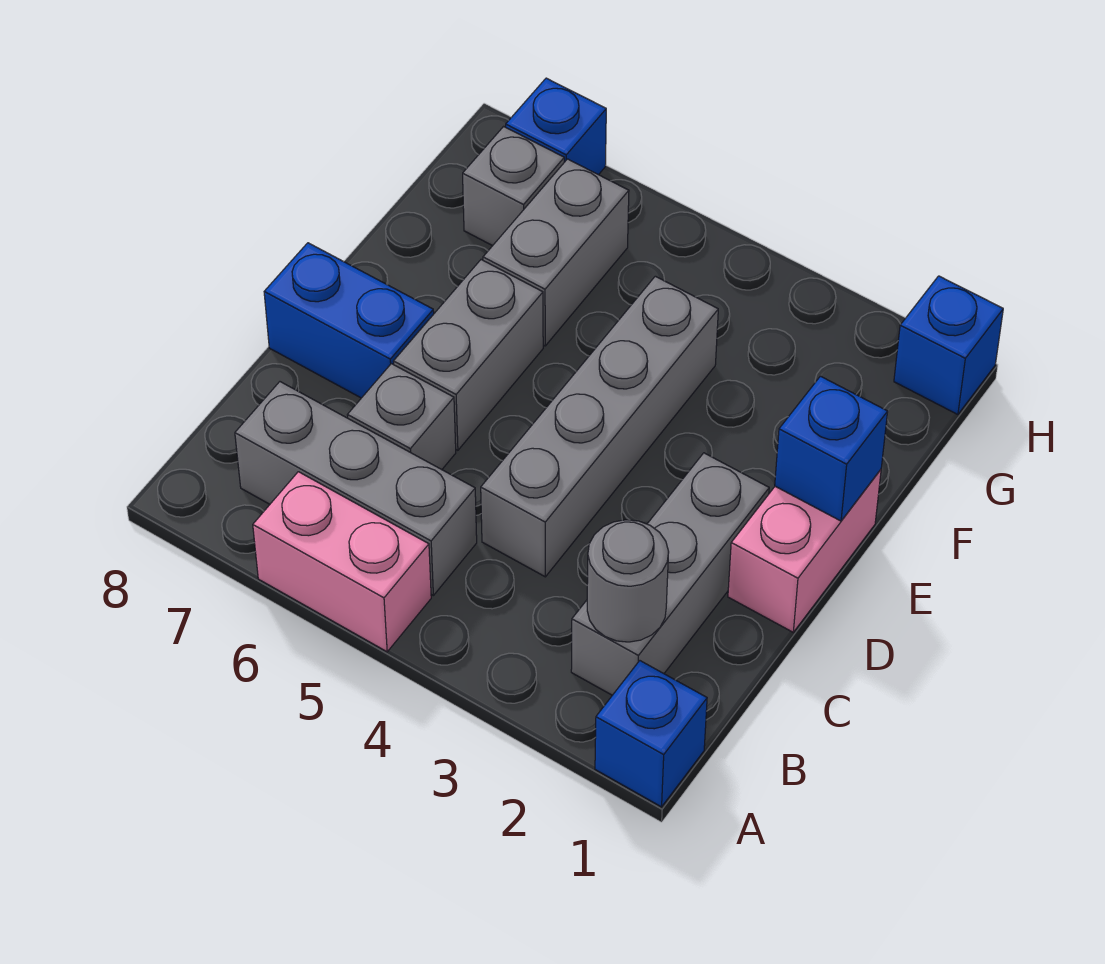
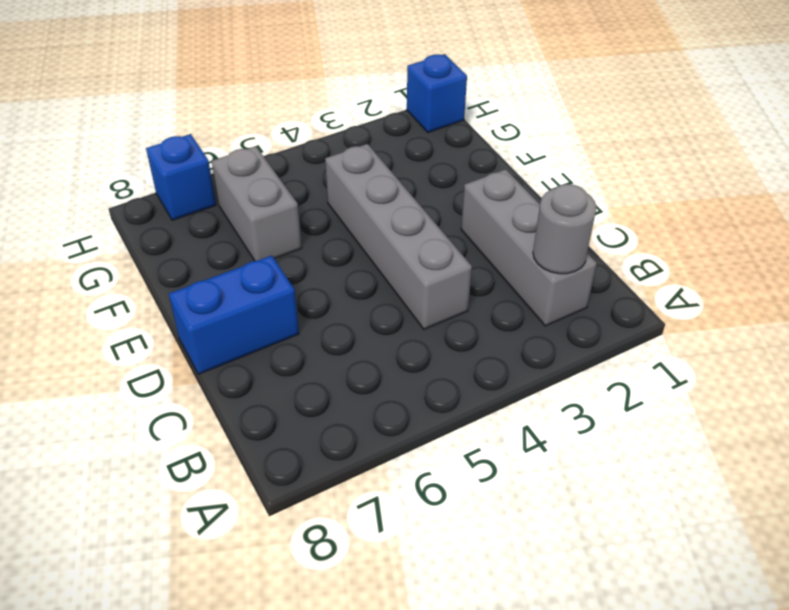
none -> blue 1x1 brick [595,661,707,807]
none -> pink 1x2 brick [253,472,431,652]
none -> grey 1x3 brick [235,382,477,595]

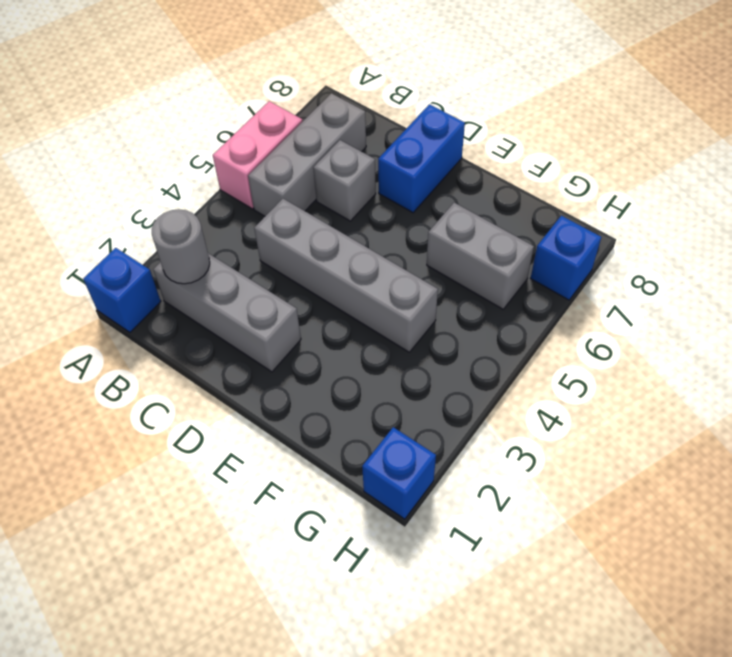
none -> pink 1x2 brick [728,470,881,632]
none -> grey 1x2 brick [394,260,543,450]
none -> grey 1x1 brick [463,126,564,246]

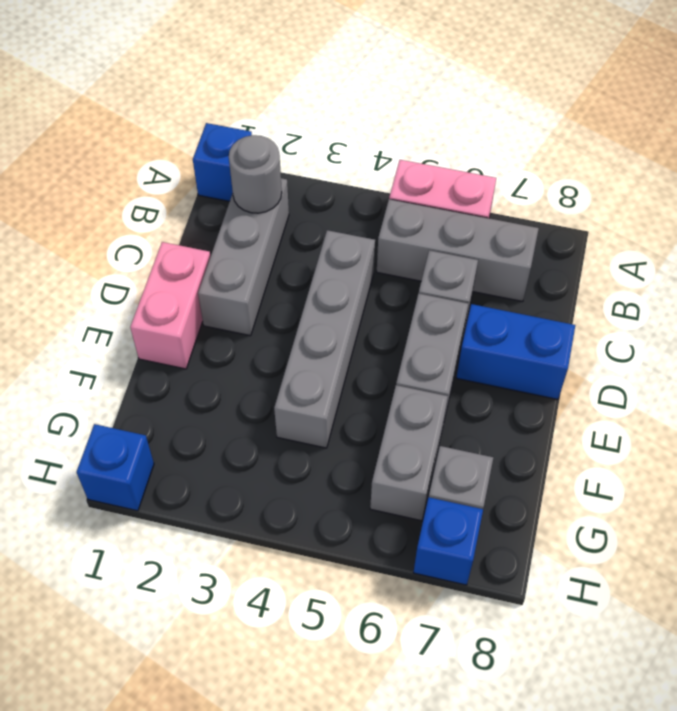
none -> blue 1x1 brick [775,376,888,521]

